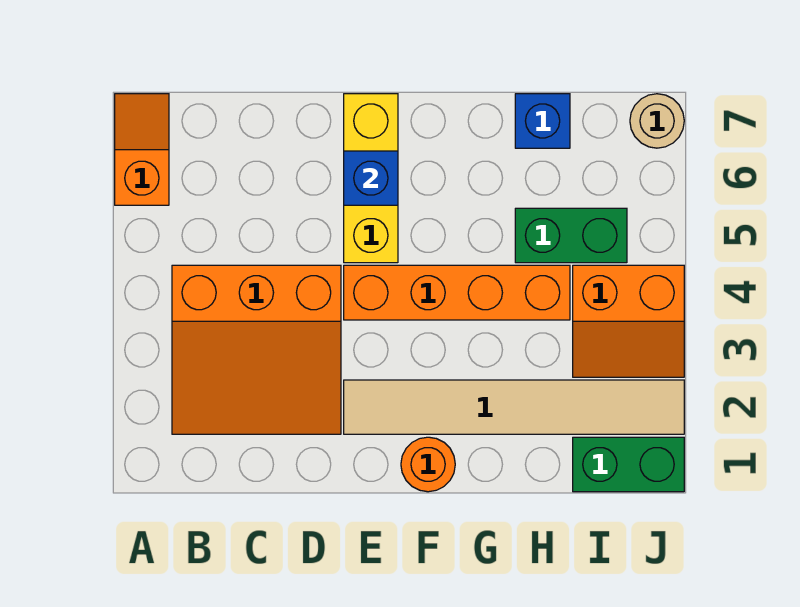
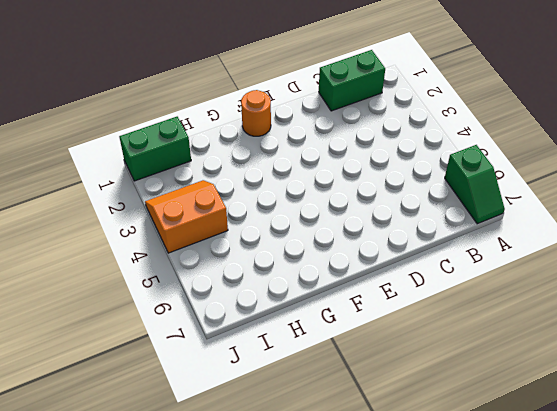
green 1x2 slope [445,145,505,224] -> orange 1x2 slope [115,94,169,205]
green 1x2 brick [319,50,385,111] -> green 1x2 brick moved to [515,208,627,263]
none -> orange 3x3 slope [172,265,341,434]
none -> tan 1x6 tile [344,380,684,434]
none -> orange 1x4 brick [344,265,570,320]

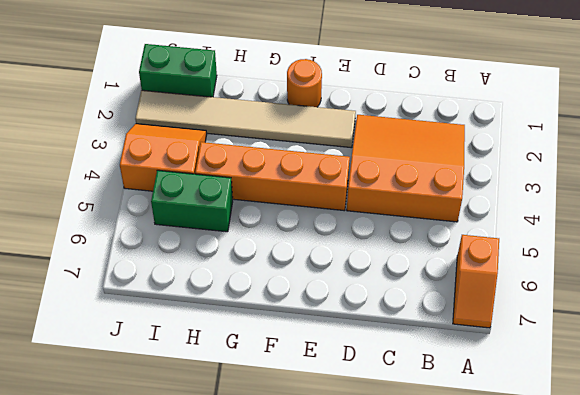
none -> yellow 1x3 brick [344,94,398,263]
none -> blue 1x1 brick [515,94,570,148]
none -> tan 1x1 round brick [630,94,684,148]

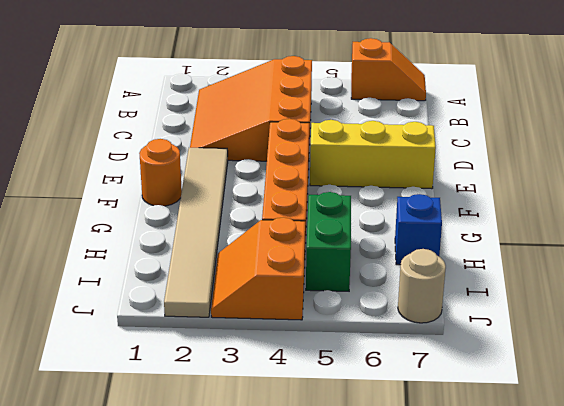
none -> green 1x2 brick [573,437,684,492]
none -> blue 1x1 brick [344,151,398,205]

